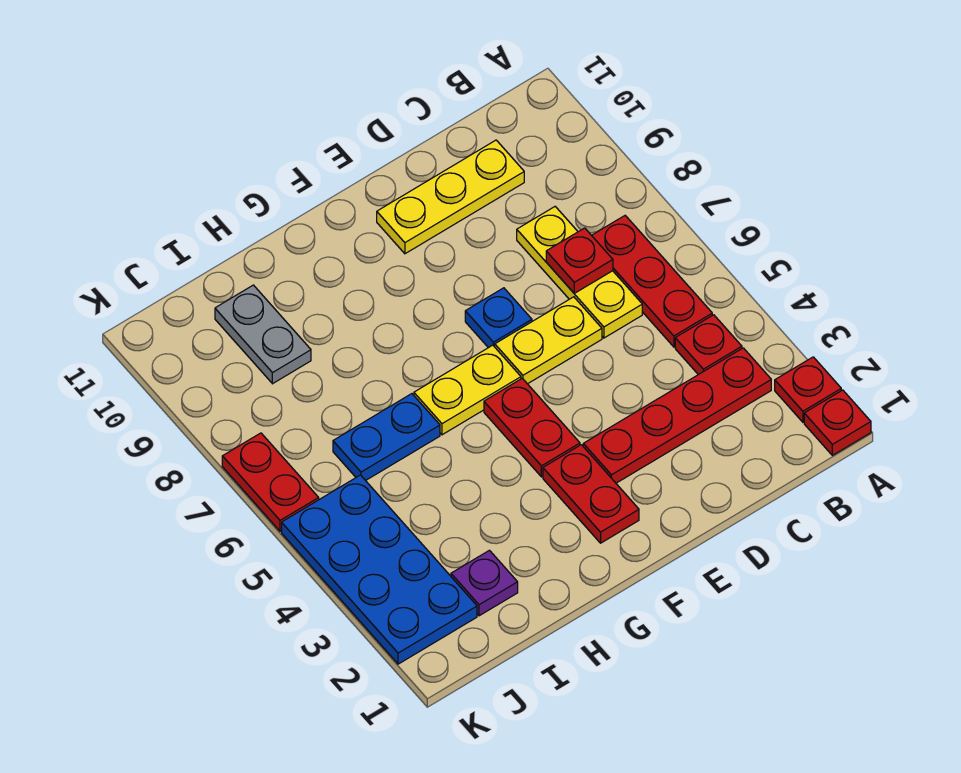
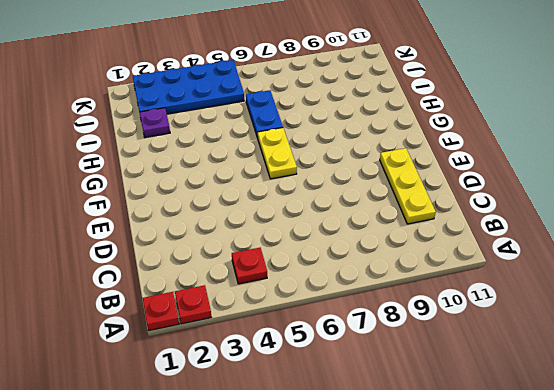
none -> red 1x4 plate [583,348,771,483]
none -> red 1x3 plate [592,216,712,347]
none -> yellow 1x3 plate [517,207,642,338]

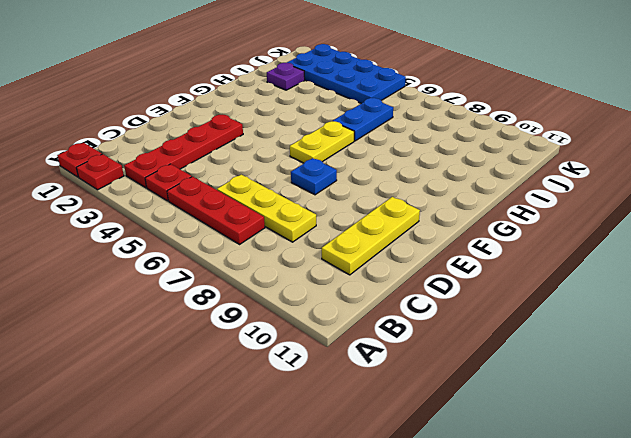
none -> yellow 1x2 plate [495,297,602,384]
none -> red 1x2 plate [543,445,639,543]
none -> red 1x2 plate [484,378,580,477]

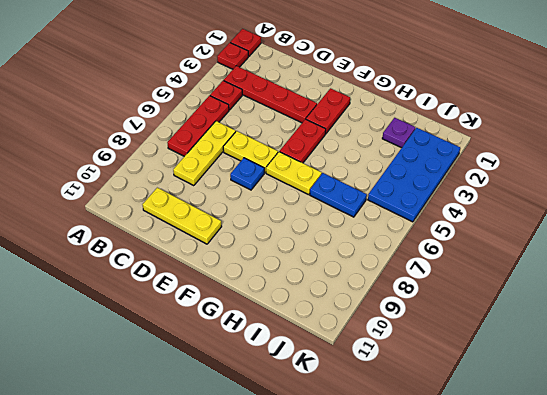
none -> grey 1x2 plate [215,285,311,384]
none -> red 1x2 plate [222,433,319,531]
none -> red 1x1 plate [546,228,613,293]

